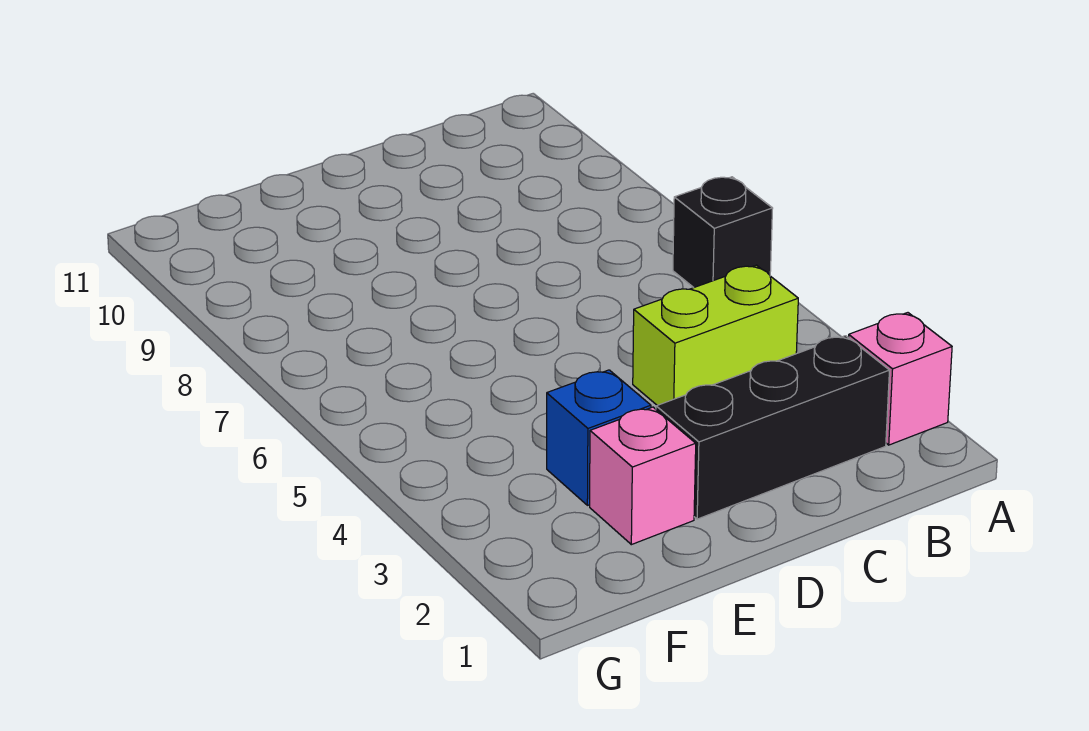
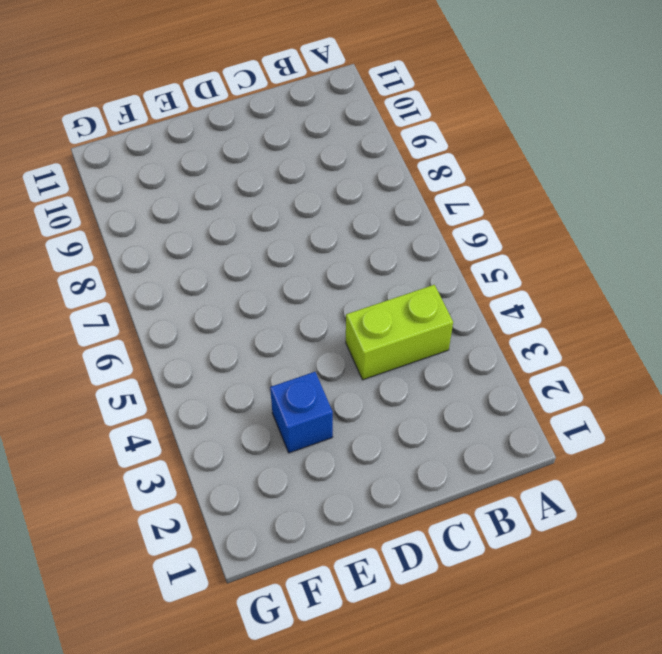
none -> pink 1x1 brick [849,313,952,445]
none -> black 1x1 brick [673,177,773,288]

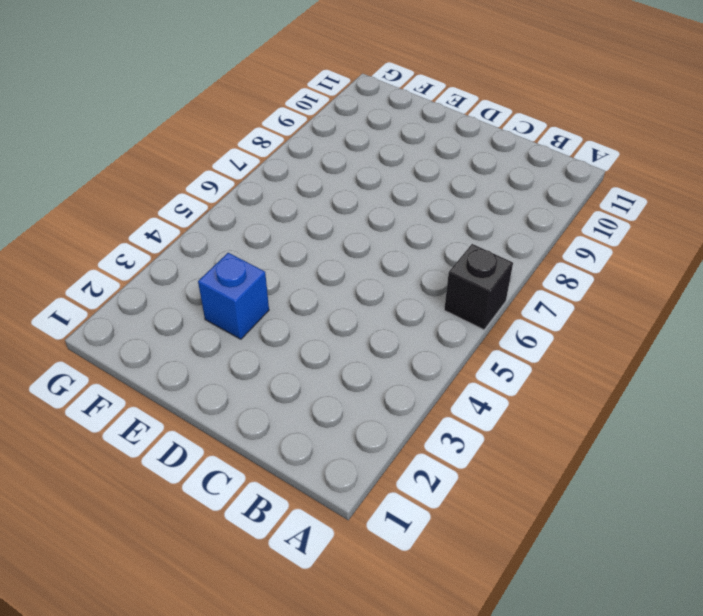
none -> pink 1x1 brick [849,313,952,445]
none -> black 1x3 brick [656,336,890,519]

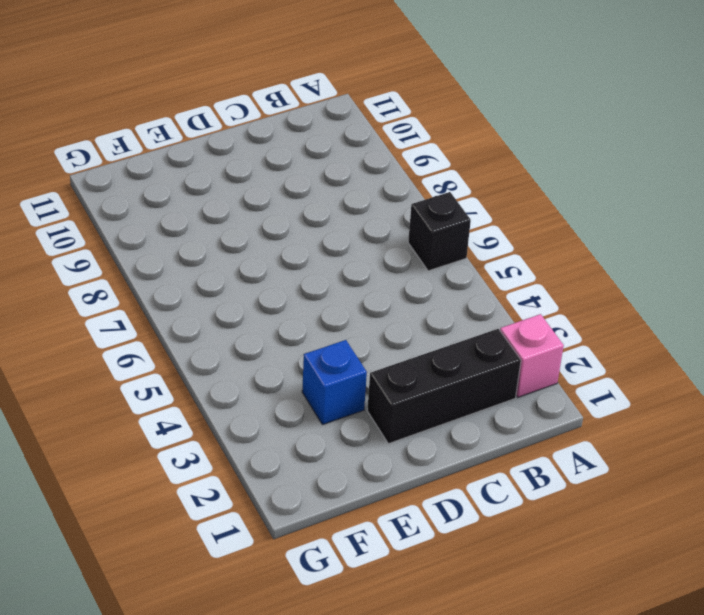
none -> lime 1x2 brick [633,265,798,405]
none -> pink 1x1 brick [590,407,696,545]

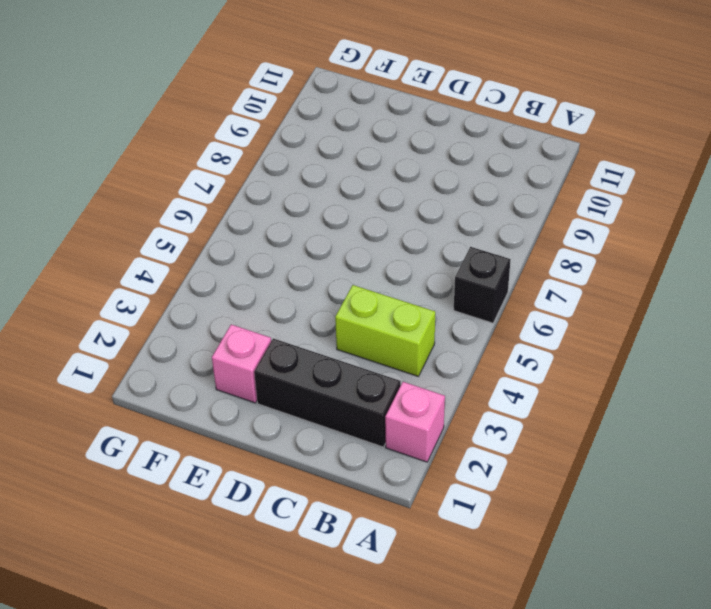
none -> blue 1x1 brick [547,370,651,505]

